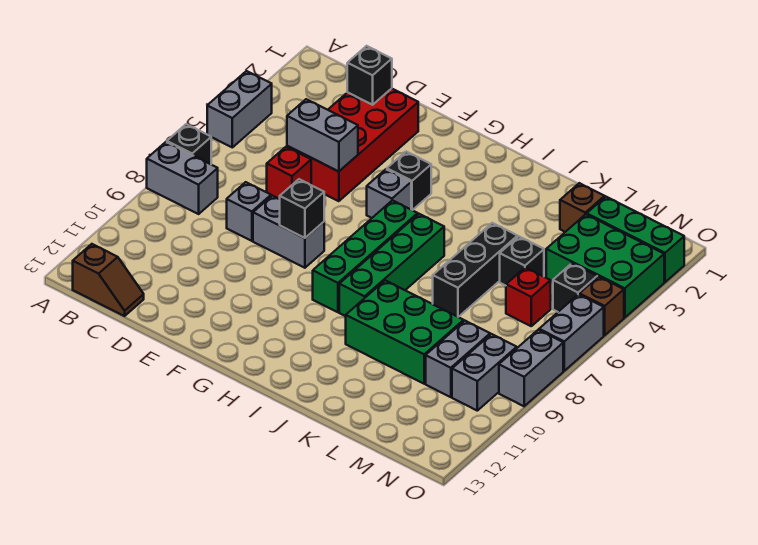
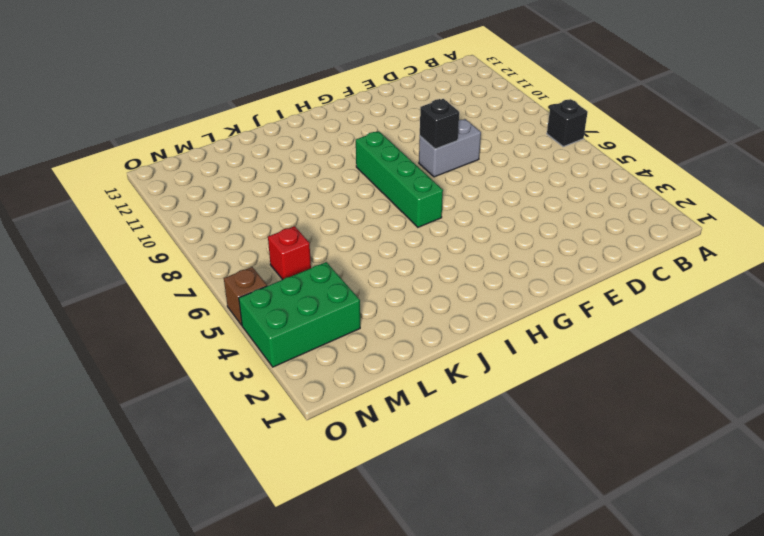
none -> grey 1x2 brick [207,71,272,147]
none -> grey 1x2 brick [147,142,218,214]
none -> brown 1x2 slope [73,244,144,316]

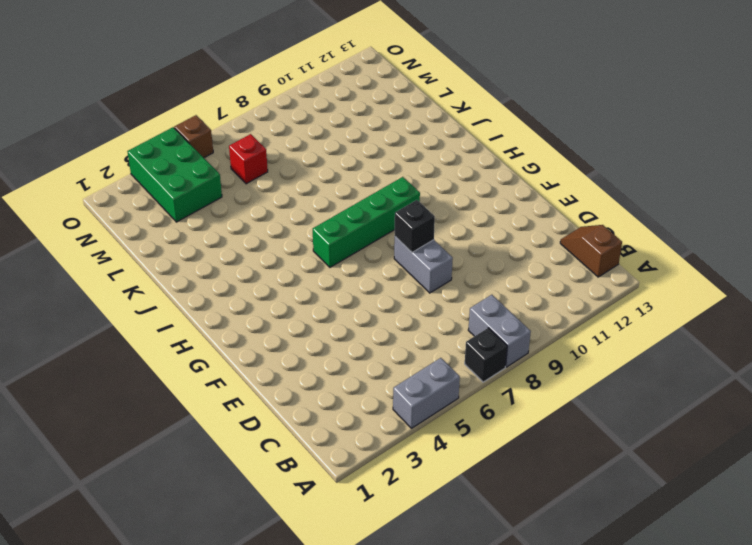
none -> red 2x4 brick [287,88,418,201]
none -> red 1x1 brick [267,147,311,199]
none -> grey 1x1 brick [227,182,271,241]

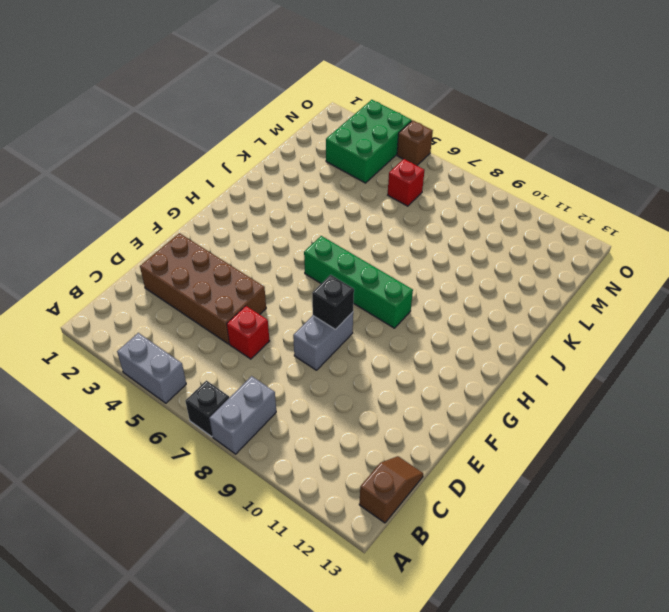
brown 2x4 brick [140,233,266,344] -> red 2x4 brick [287,88,418,201]
none -> grey 1x1 brick [227,182,271,241]
none -> black 1x1 brick [387,152,431,210]
none -> grey 1x1 brick [367,169,411,218]

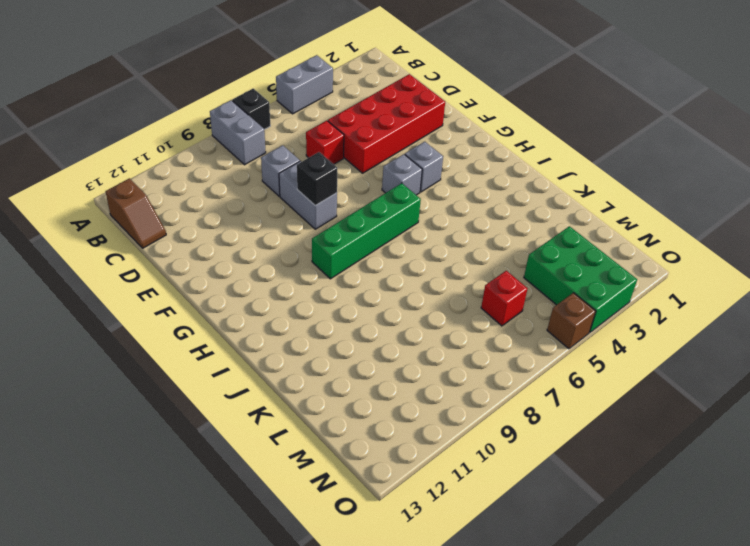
grey 1x1 brick [405,141,443,192] -> black 1x1 brick [387,152,431,210]
none -> green 1x4 brick [339,214,444,316]
none -> green 2x3 brick [346,280,464,384]
none -> black 1x3 brick [433,223,518,317]

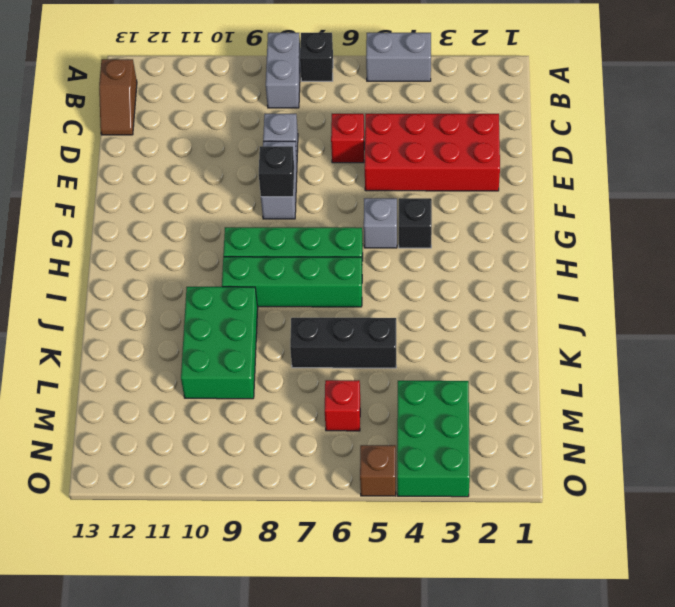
none -> brown 1x1 brick [560,183,605,232]
none -> black 1x1 brick [500,236,544,286]
none -> green 1x3 brick [587,197,684,282]

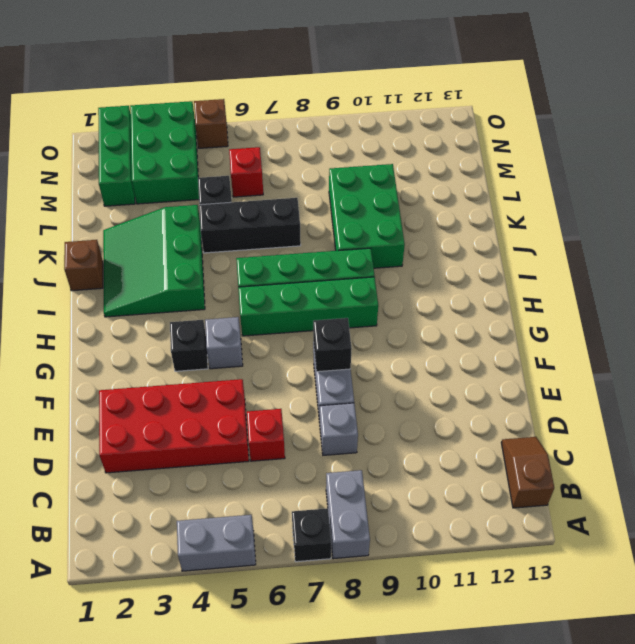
green 3x3 slope [103,205,205,317] -> none
brown 1x1 brick [64,240,103,291] -> brown 1x1 brick moved to [560,183,605,232]
none -> grey 1x2 brick [426,321,490,397]
none -> black 1x1 brick [553,263,597,312]
none -> grey 1x2 brick [452,334,517,411]

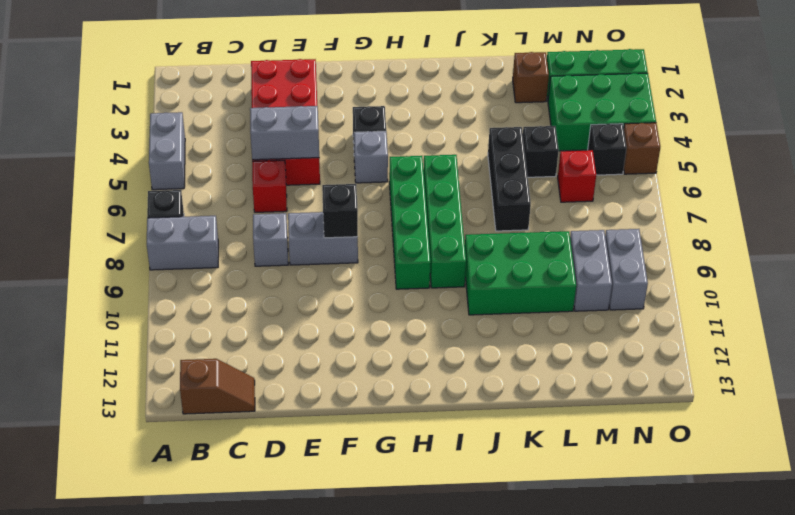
none -> grey 1x2 brick [539,294,604,371]
none -> grey 1x2 brick [499,330,563,406]
none -> black 1x1 brick [347,46,392,105]

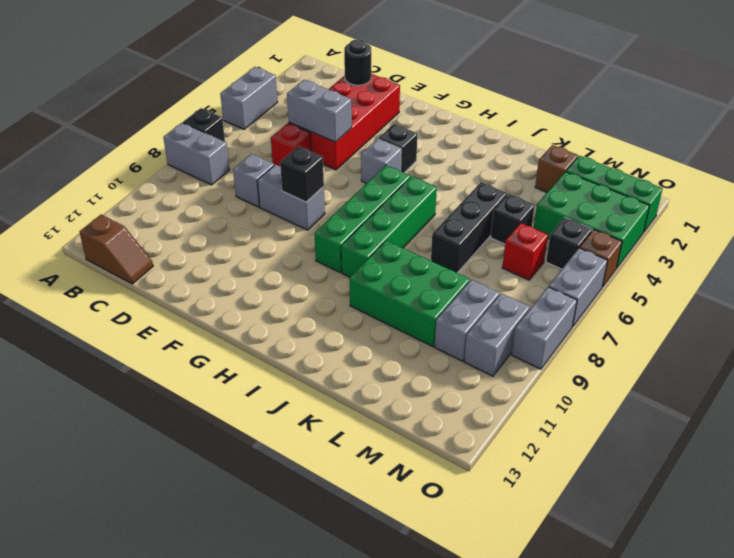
black 1x1 round brick [344,39,371,85] -> black 1x1 brick [347,46,392,105]

